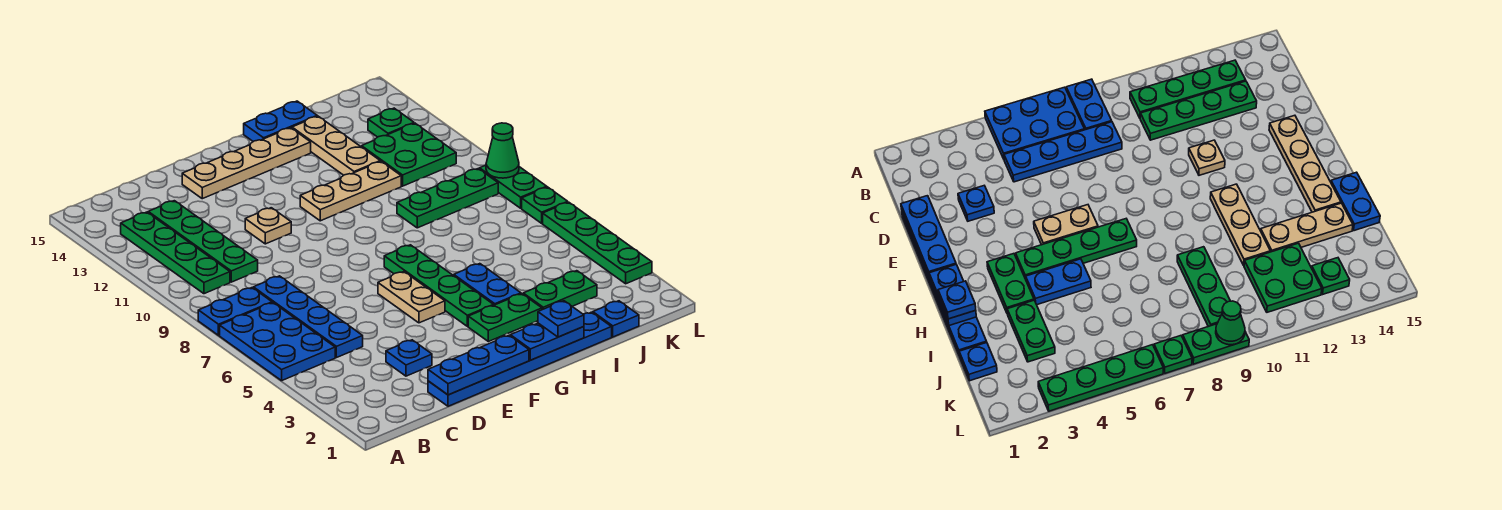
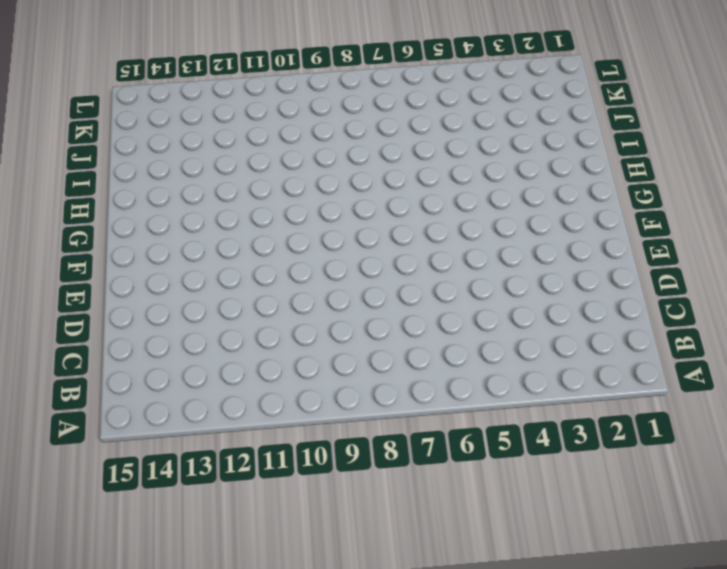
none -> blue 2x3 plate [220,303,335,381]
none -> blue 1x2 plate [198,288,272,335]
none -> green 1x4 plate [121,212,230,294]

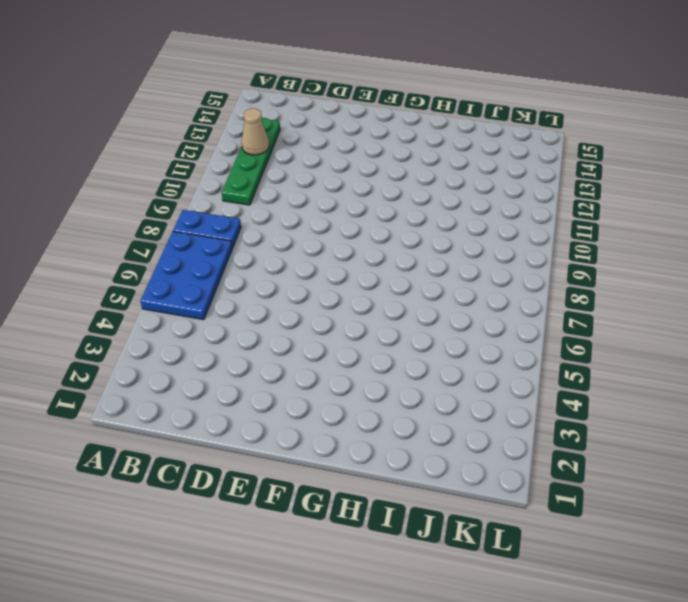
tan 1x1 cone [241,108,269,155] -> none
none -> blue 1x4 plate [253,276,363,358]
none -> green 1x4 plate [148,201,258,282]
none -> blue 1x6 plate [428,312,612,406]

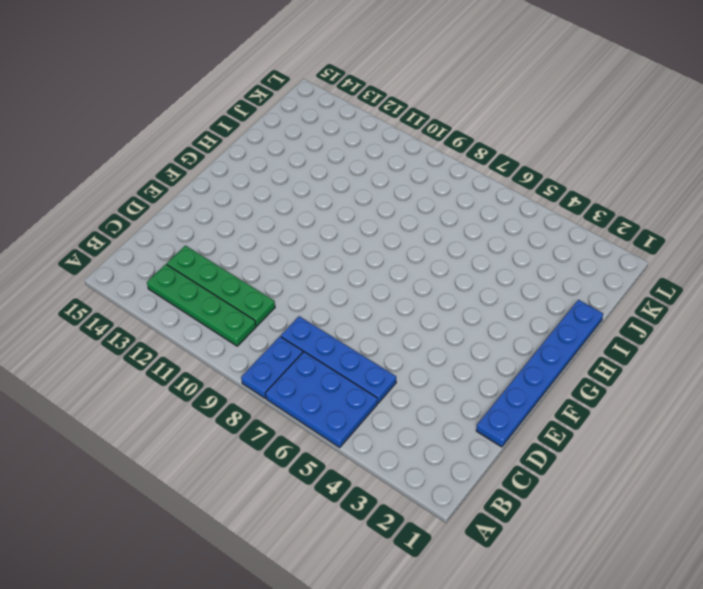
none -> blue 1x1 plate [386,340,432,376]
none -> tan 1x1 plate [245,208,291,244]
none -> tan 1x4 plate [182,128,311,199]

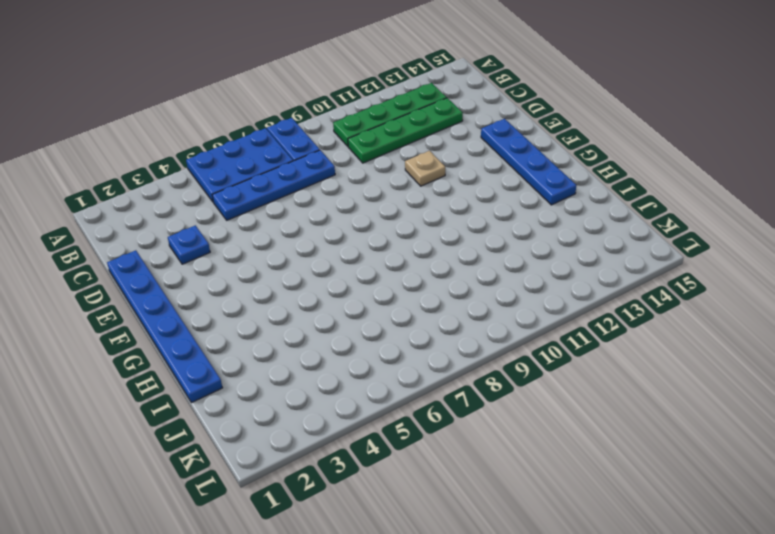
blue 1x4 plate [481,119,576,205] -> tan 1x4 plate [182,128,311,199]
none -> tan 1x2 plate [378,272,445,323]
none -> green 1x2 plate [468,294,542,342]
none -> green 1x4 plate [384,245,494,326]

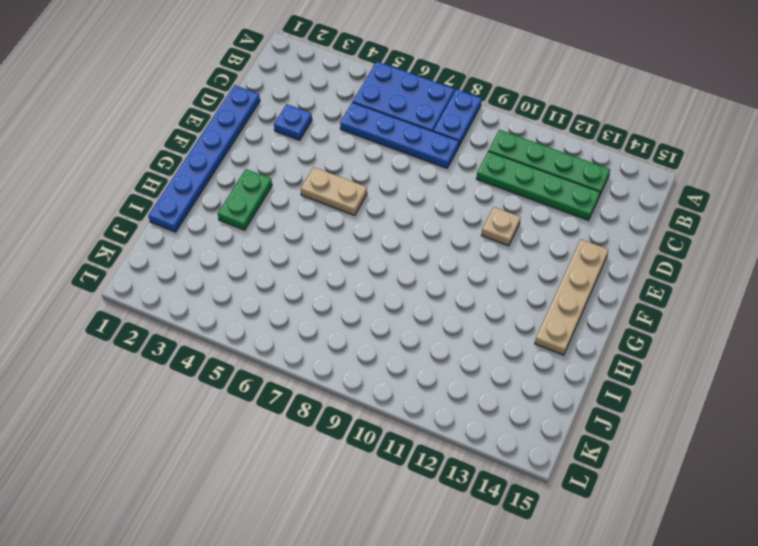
none -> green 1x4 plate [384,245,494,326]
none -> tan 1x3 plate [300,162,401,221]
none -> blue 1x2 plate [454,264,521,305]

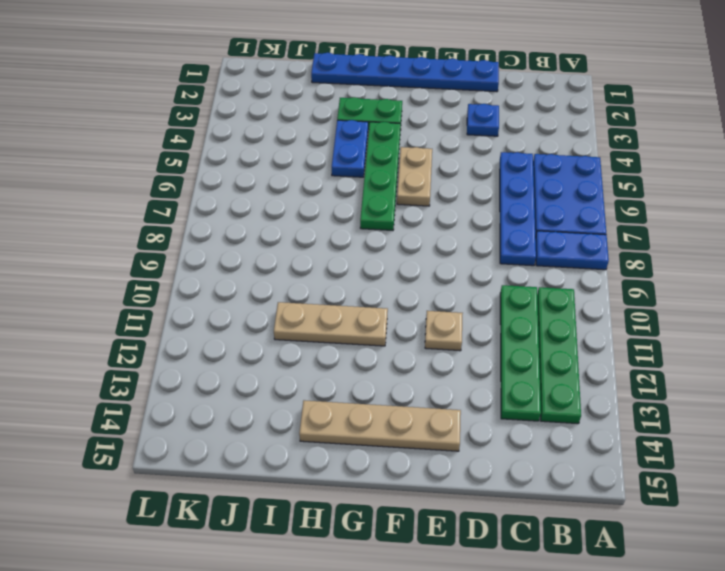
none -> blue 1x2 plate [244,101,317,141]
none -> green 1x2 plate [523,271,597,310]
none -> green 1x3 plate [397,169,498,228]

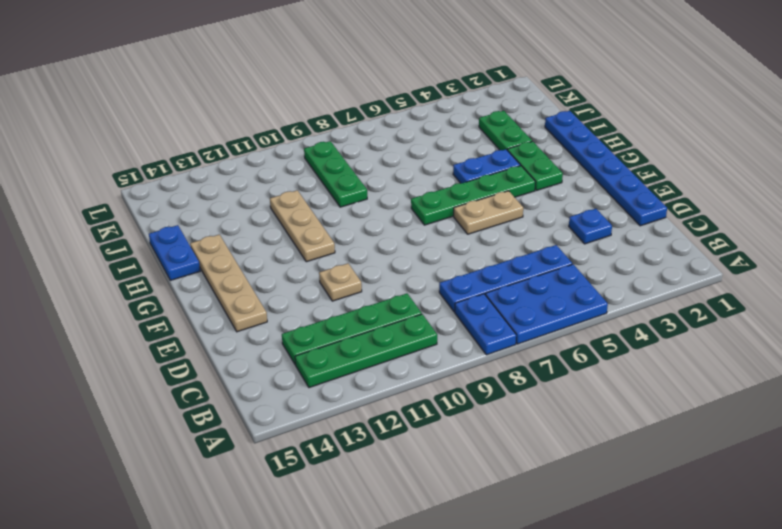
none -> tan 1x3 plate [292,116,380,175]
none -> blue 1x1 plate [593,301,639,337]
none -> green 2x2 plate [362,123,456,186]

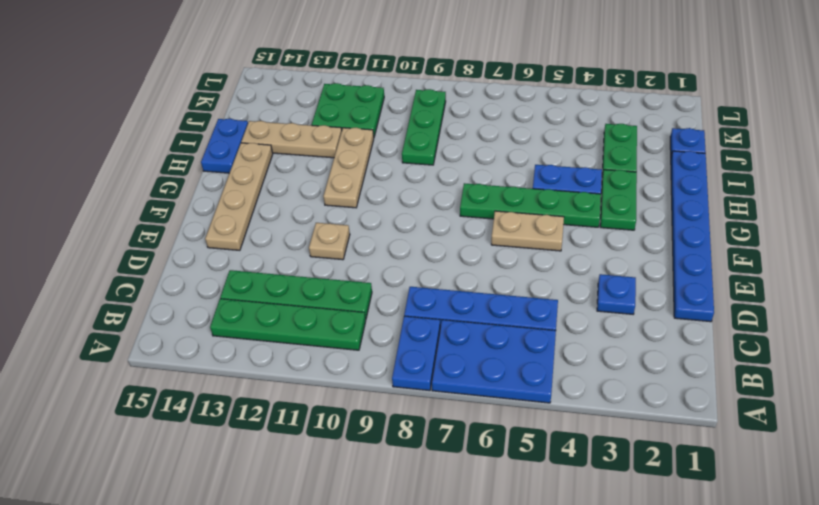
none -> green 1x1 plate [368,108,414,137]
none -> green 1x4 plate [543,202,652,284]
none -> green 1x1 plate [522,187,568,223]

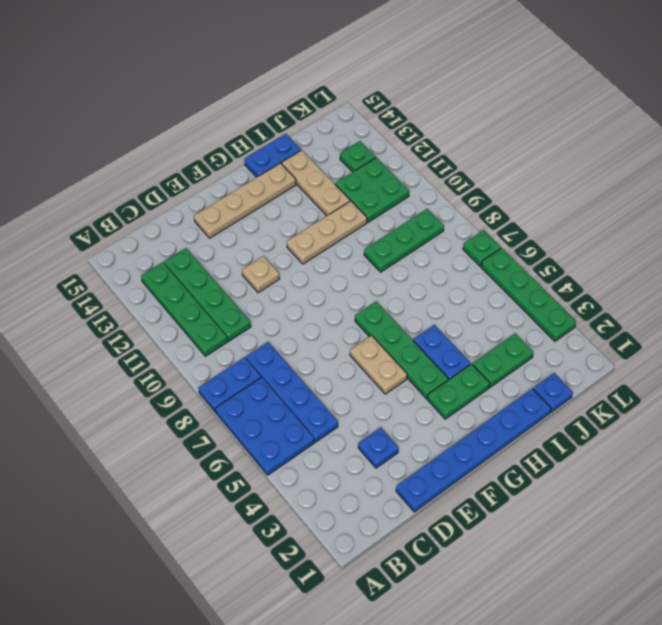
none -> green 1x2 plate [480,165,547,208]
none -> blue 1x3 plate [428,336,529,395]
none -> blue 1x2 plate [510,323,584,360]

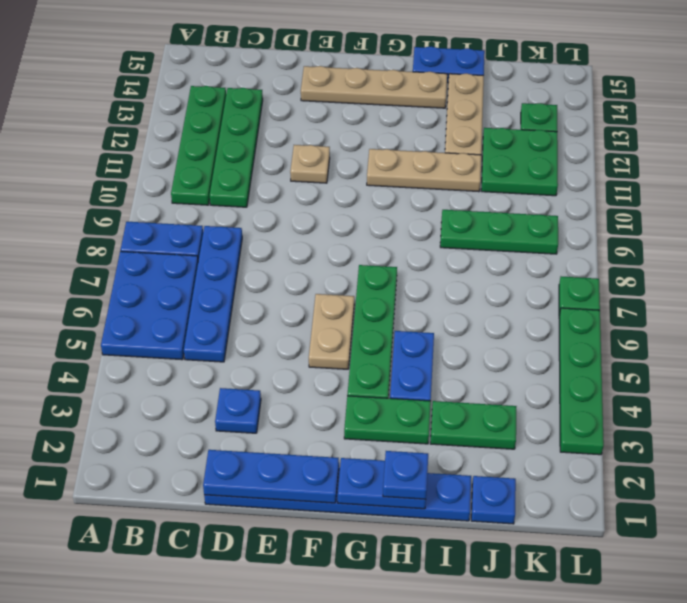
none -> green 1x2 plate [480,165,547,208]
none -> green 1x1 cone [486,123,519,178]

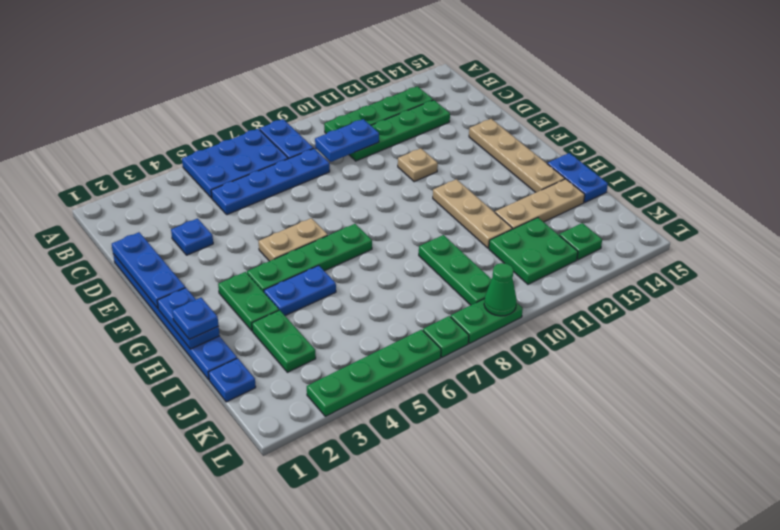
blue 1x2 plate [315,119,379,162] -> none

